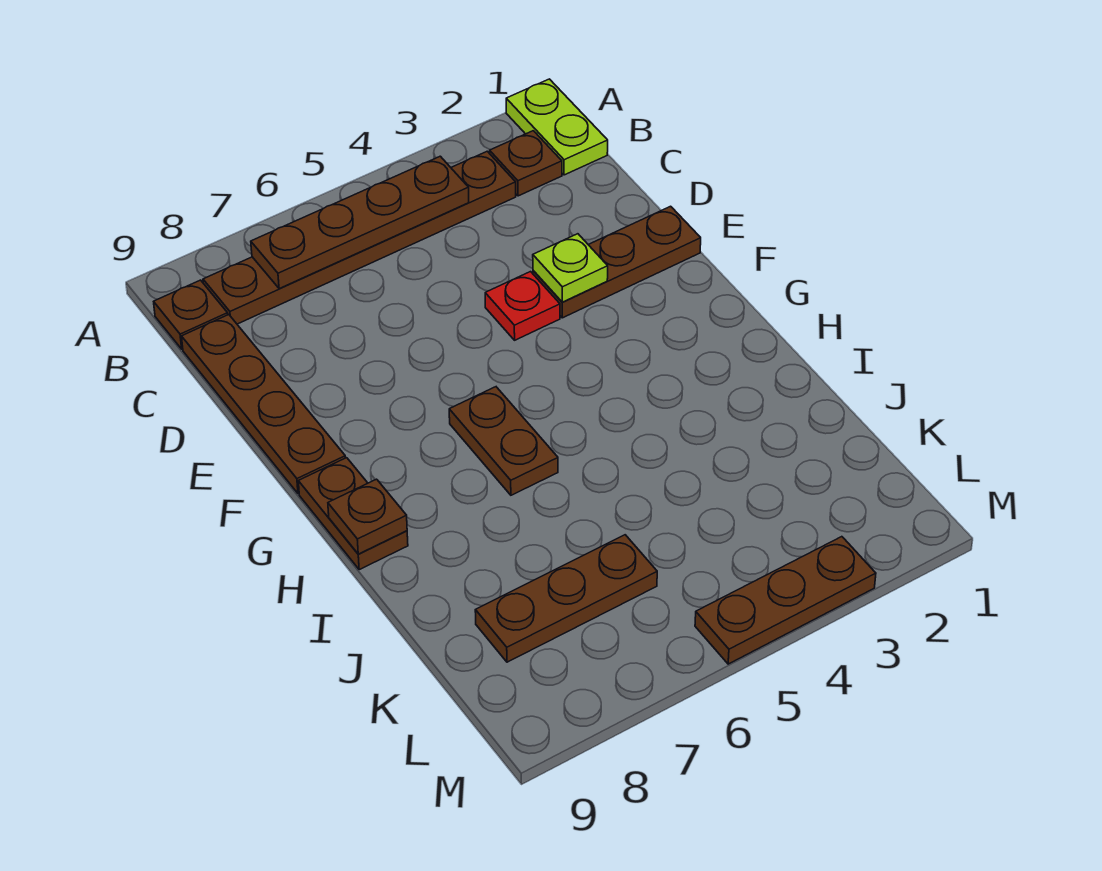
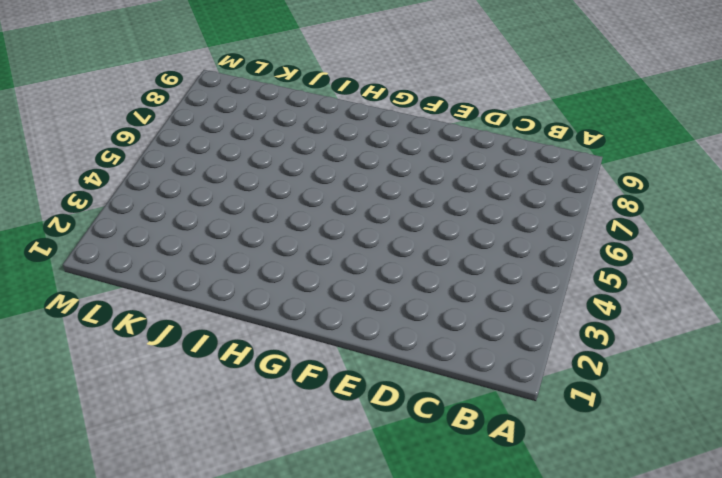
none -> lime 1x2 plate [506,79,608,175]
none -> brown 1x1 plate [490,131,562,196]
none -> brown 1x6 plate [203,151,516,324]

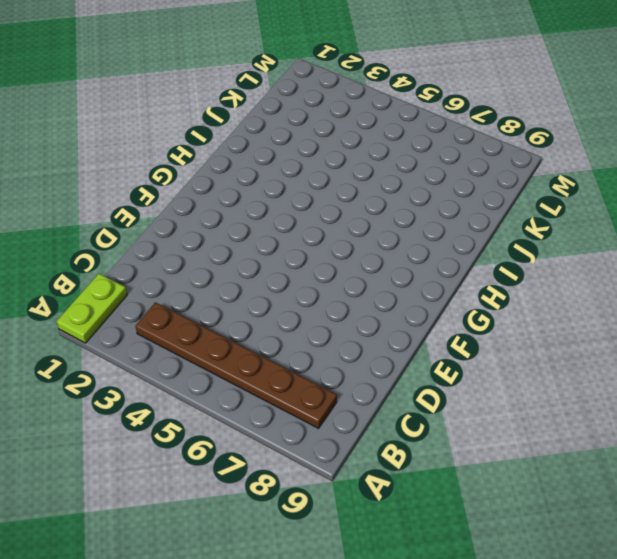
none -> brown 1x1 plate [490,131,562,196]
none -> brown 1x1 plate [154,280,228,349]
none -> brown 1x4 plate [182,315,345,494]

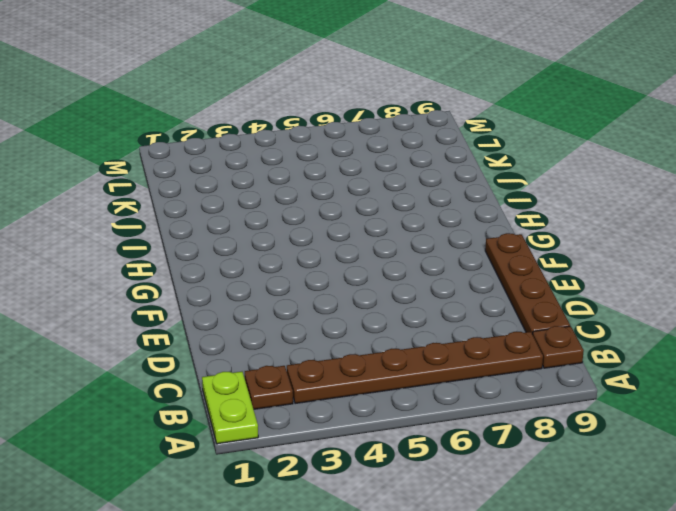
none -> brown 1x3 plate [533,206,701,318]
none -> red 1x1 plate [485,272,560,340]
none -> brown 1x2 plate [449,387,558,495]

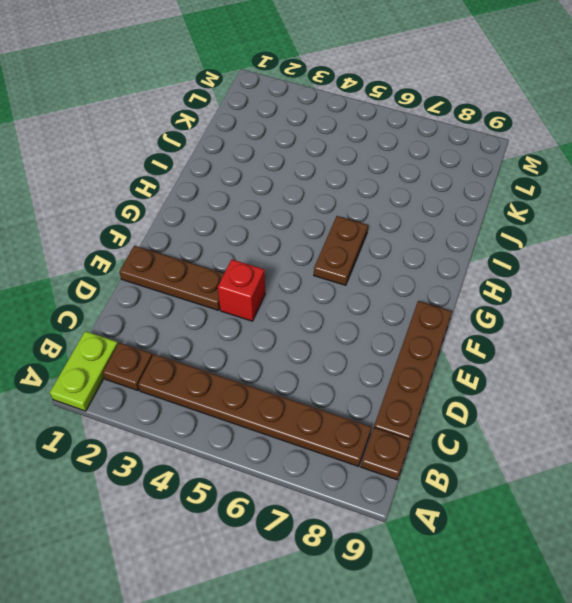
red 1x1 brick [218,259,265,321] -> red 1x1 plate [485,272,560,340]
none -> brown 1x2 plate [298,458,408,570]
none -> brown 1x3 plate [475,535,657,662]
none -> brown 1x3 plate [695,537,876,664]

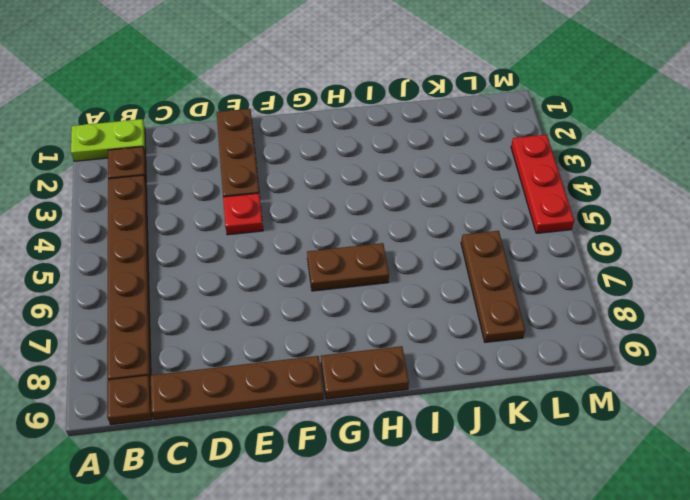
red 1x3 plate [511,135,574,233] -> brown 1x3 plate [695,537,876,664]
none -> brown 1x4 plate [251,156,469,289]
none -> lime 1x1 plate [533,234,608,302]
none -> brown 1x1 plate [328,479,407,554]

